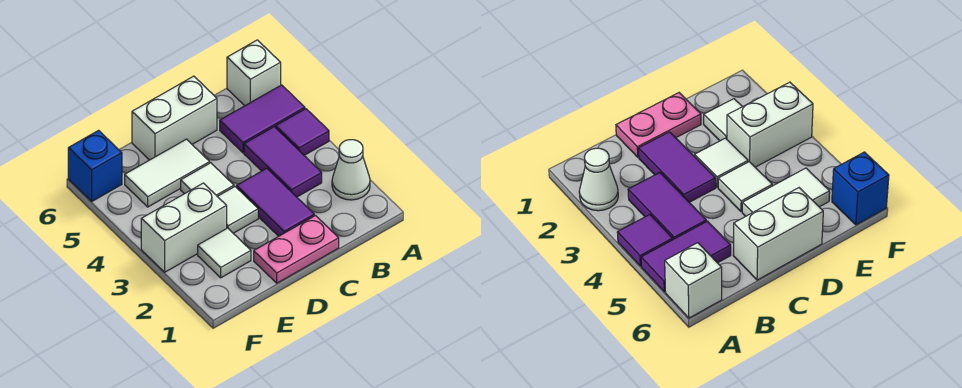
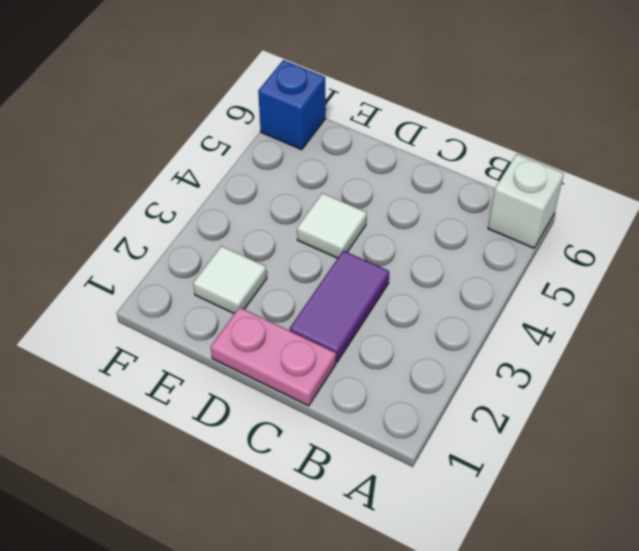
none -> white 1x1 cone [332,140,370,200]
none -> purple 1x1 tile [276,109,329,155]
none -> purple 1x2 tile [220,85,305,153]

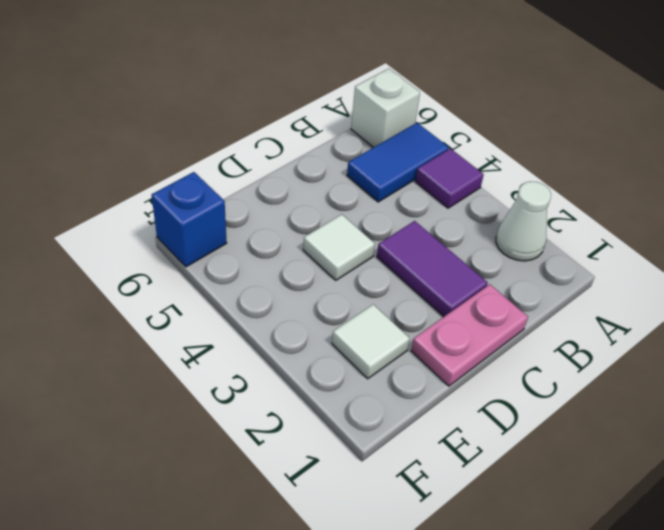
blue 1x2 tile [347,123,449,202] -> purple 1x2 tile [220,85,305,153]
none -> purple 1x2 tile [244,127,322,197]
none -> white 1x2 brick [132,76,217,160]
none -> white 1x1 tile [217,187,258,233]

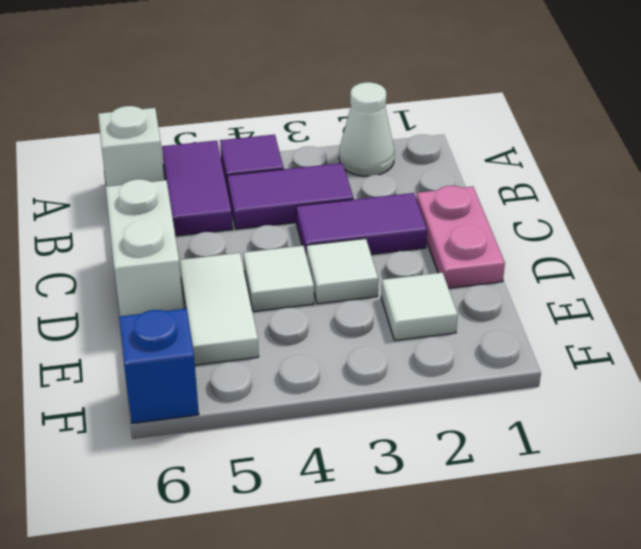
none -> white 1x2 brick [141,183,227,272]

